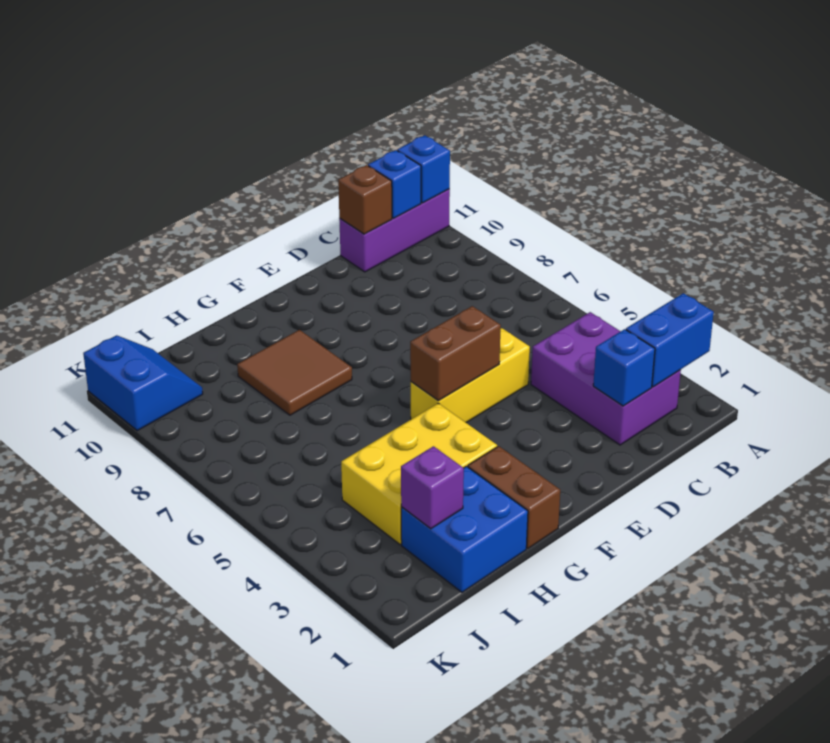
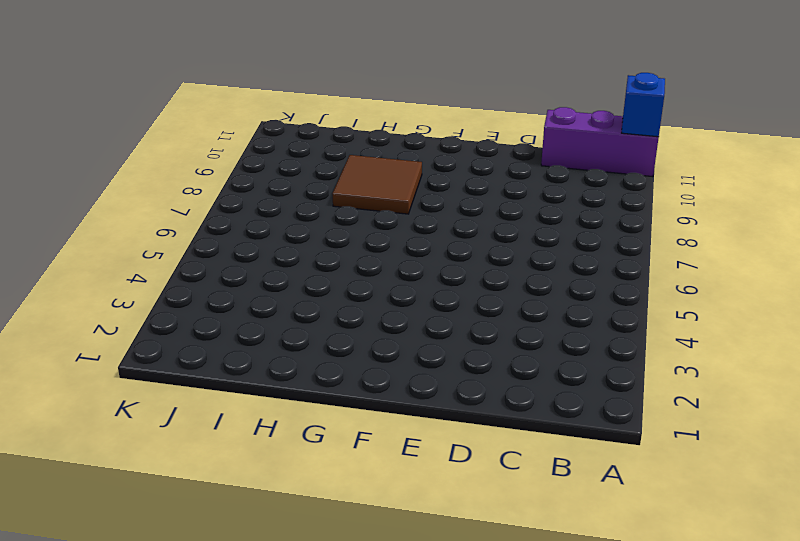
none -> purple 2x3 brick [531,312,681,445]
none -> yellow 1x3 brick [411,328,530,422]
none -> brown 1x2 brick [468,446,560,549]

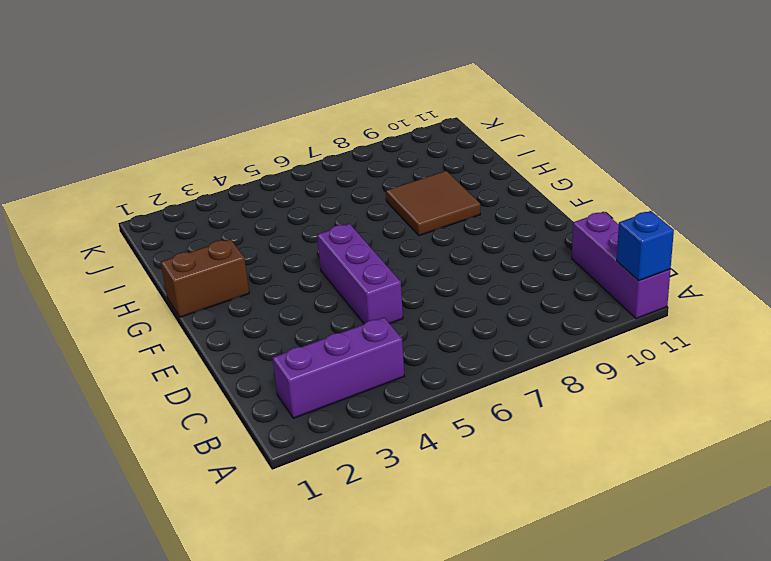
purple 1x3 brick [272,317,404,418] -> purple 2x3 brick [531,312,681,445]
purple 1x3 brick [317,224,403,324] -> yellow 1x3 brick [411,328,530,422]
none -> yellow 2x3 brick [341,403,497,545]
none -> blue 2x2 brick [401,466,528,592]
none -> blue 2x2 slope [83,335,203,431]

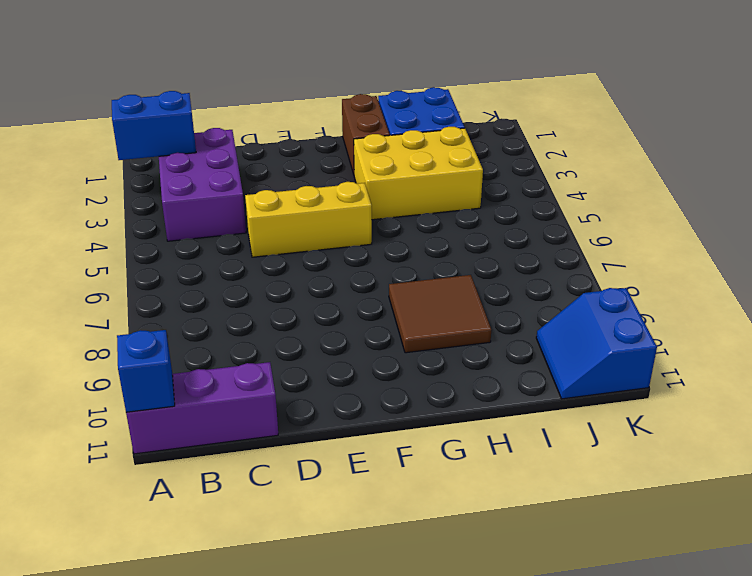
none -> blue 1x1 brick [368,150,421,218]
none -> blue 1x1 brick [593,329,655,406]
none -> brown 1x1 brick [338,165,392,234]

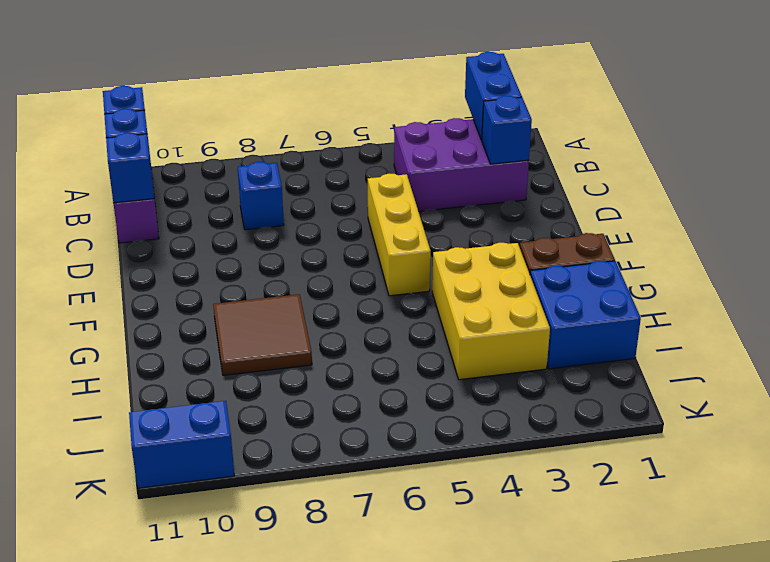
blue 1x1 brick [238,162,284,230] -> none
blue 1x1 brick [106,133,154,203] -> brown 1x1 brick [338,165,392,234]
none -> brown 1x2 brick [410,306,501,401]
none -> purple 1x1 brick [401,446,464,529]

